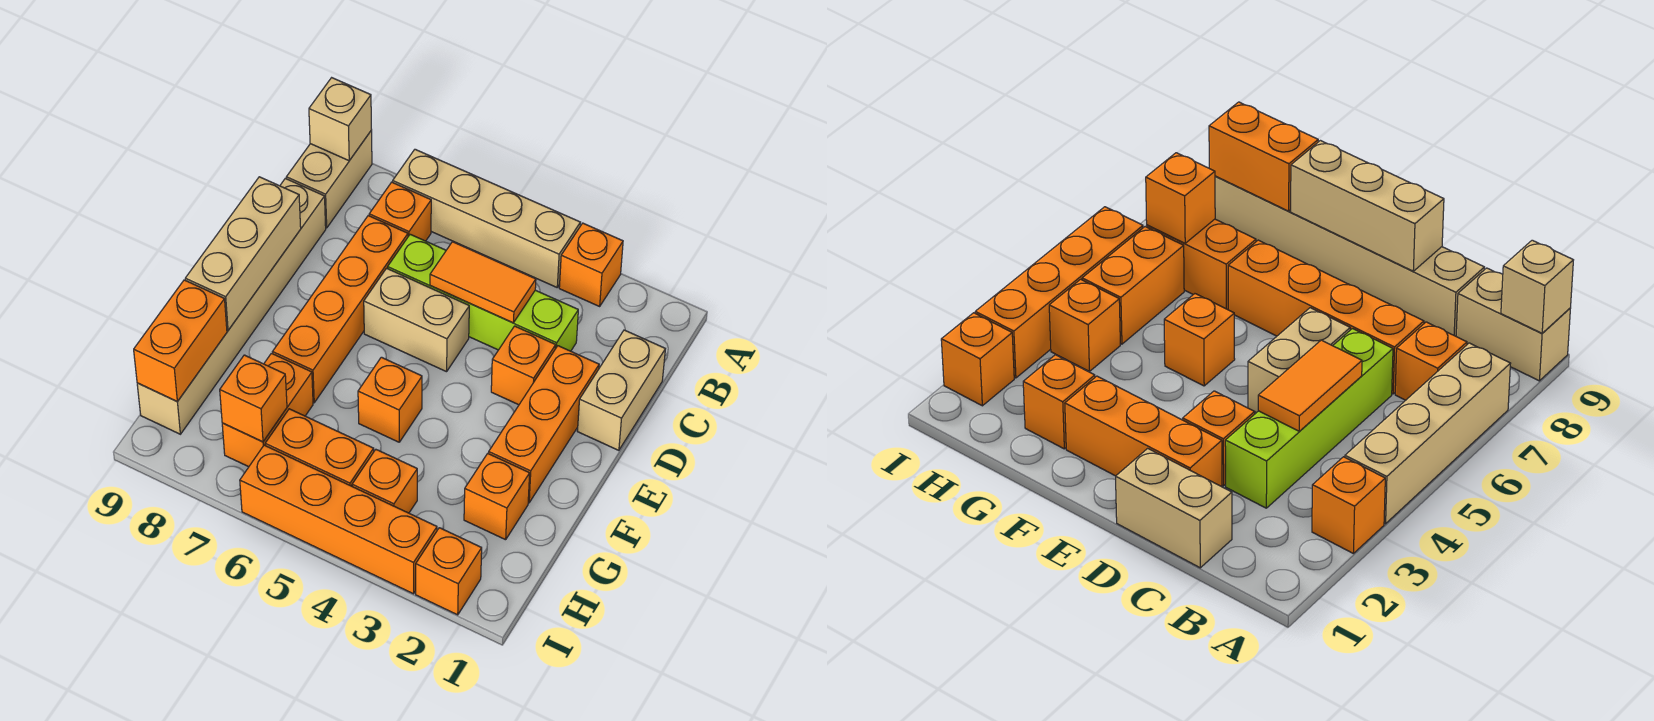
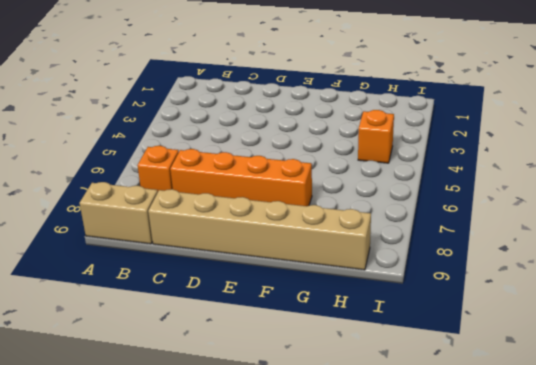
none -> orange 1x1 brick [559,223,623,306]
none -> tan 1x4 brick [393,149,580,287]
none -> tan 1x2 brick [577,330,665,450]

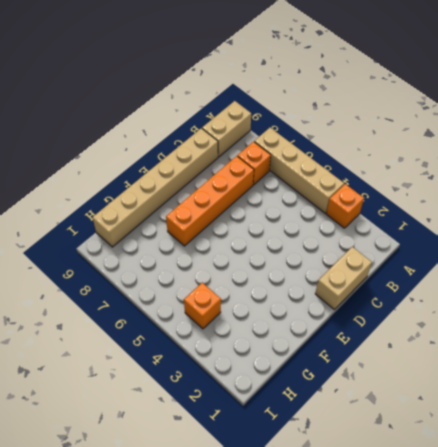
none -> lime 1x4 brick [388,234,578,351]
none -> orange 1x3 brick [489,346,599,503]
none -> orange 1x1 brick [491,326,556,405]

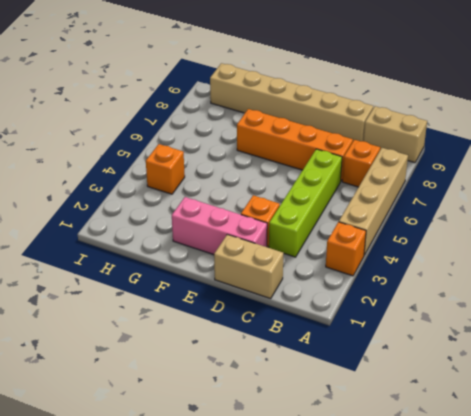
pink 1x3 brick [172,197,267,255] -> orange 1x3 brick [489,346,599,503]
none -> tan 1x2 brick [364,268,469,372]
none -> orange 1x1 brick [358,357,422,442]
none -> orange 1x1 brick [464,454,530,540]

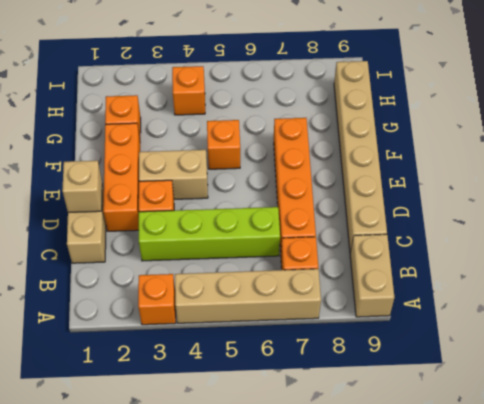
tan 1x1 brick [62,161,102,212] -> tan 1x1 brick moved to [309,78,371,161]
tan 1x2 brick [139,150,208,199] -> tan 1x2 brick moved to [364,268,469,372]
none -> orange 1x2 brick [222,353,313,467]
none -> orange 1x2 brick [265,409,374,486]
none -> orange 1x1 brick [416,528,482,615]

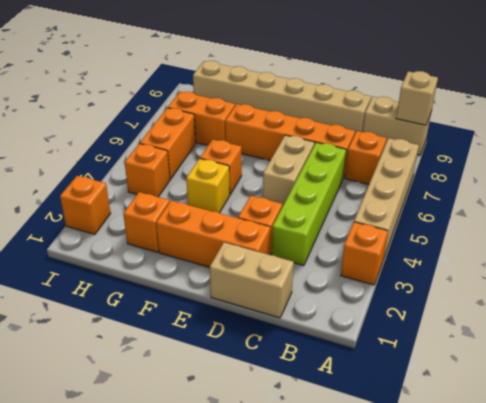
yellow 1x1 brick [186,159,230,213] -> none
none -> orange 1x4 brick [240,445,437,594]
none -> orange 1x2 tile [430,242,536,323]
none -> tan 1x3 brick [185,177,301,330]

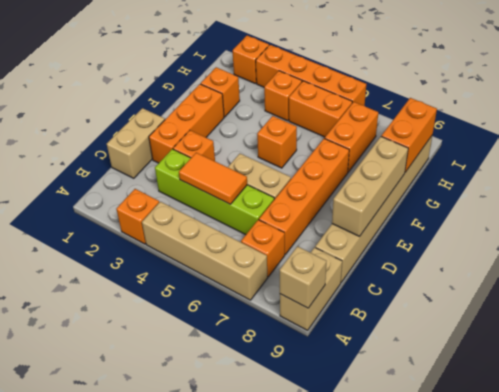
none -> orange 1x1 brick [220,355,287,442]

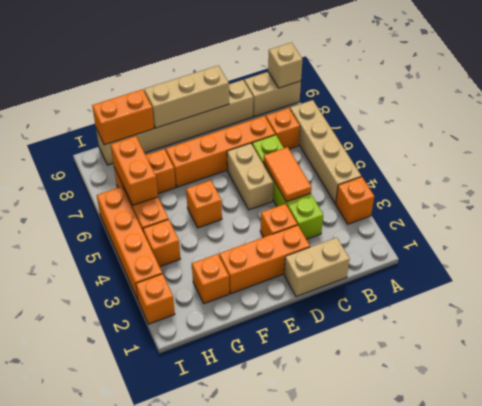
orange 1x2 brick [111,136,158,205] -> orange 1x1 brick [220,355,287,442]

